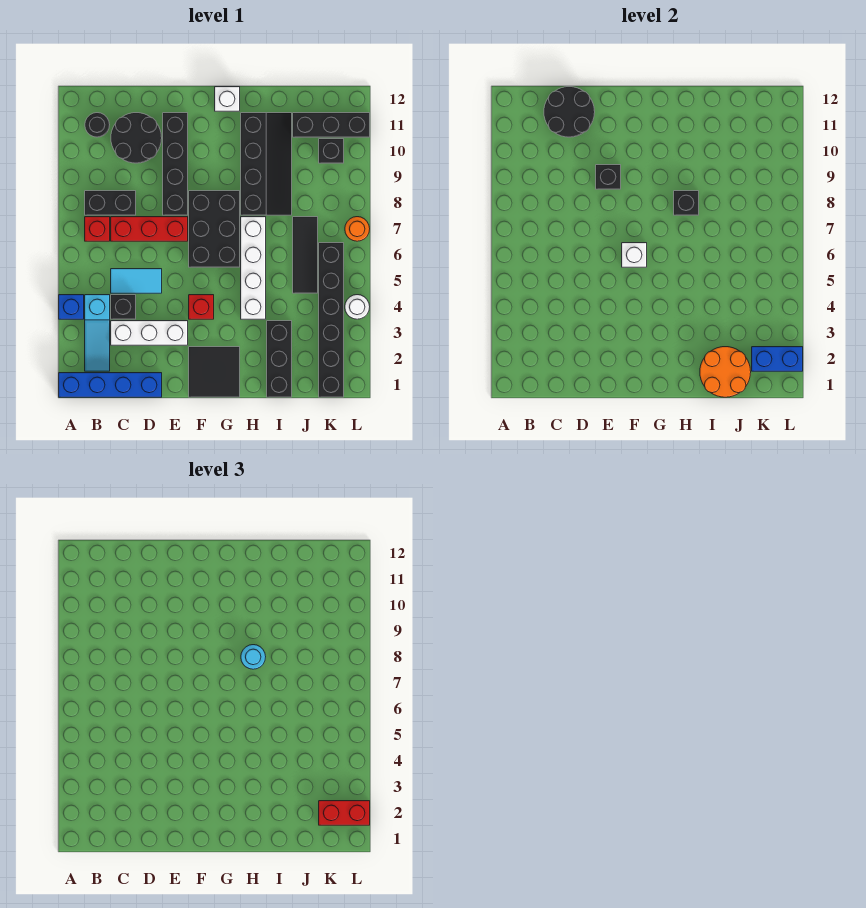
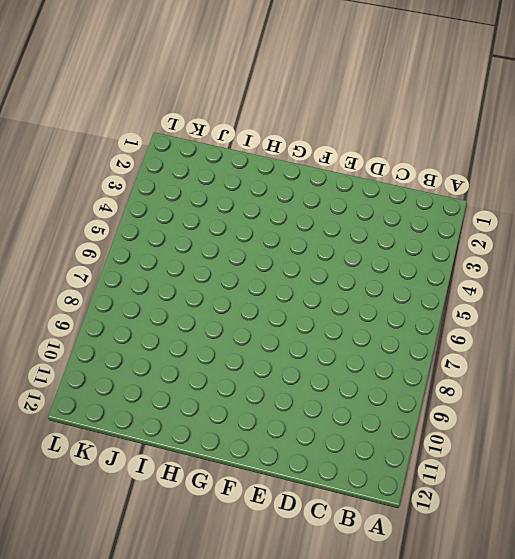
none -> blue 1x4 brick [59,373,162,397]
none -> blue 1x1 brick [59,295,84,319]
none -> cyan 1x3 slope [85,295,110,371]
none -> red 1x1 brick [85,217,110,241]

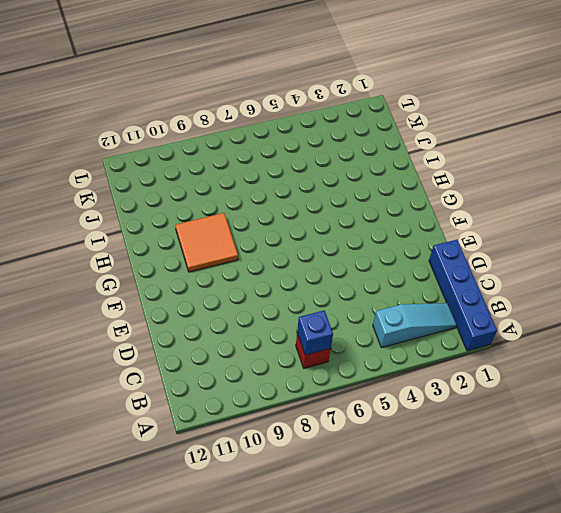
blue 1x1 brick [297,310,333,355] -> blue 1x1 brick moved to [59,295,84,319]
orange 2x2 tile [175,213,238,272] -> black 2x4 slope [241,113,292,215]
none -> black 1x2 brick [85,191,136,215]
none -> black 1x1 round brick [85,113,110,137]
none -> white 1x3 brick [111,321,188,345]
none -> black 1x1 brick [111,295,136,319]

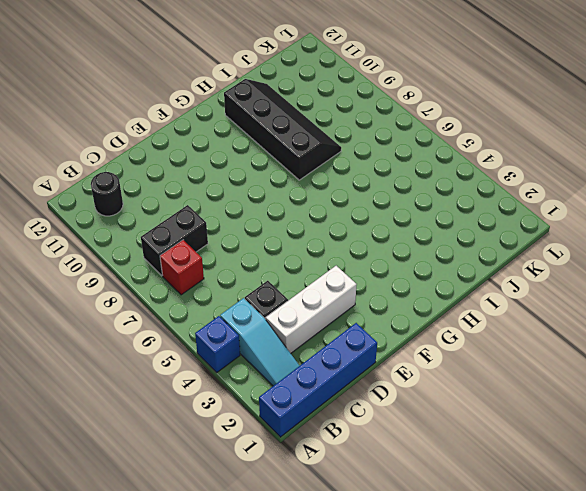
none -> cyan 1x2 tile [111,269,162,293]
none -> red 1x3 brick [111,217,188,241]
none -> black 2x2 round brick [111,113,162,163]
none -> black 1x4 brick [163,113,188,215]

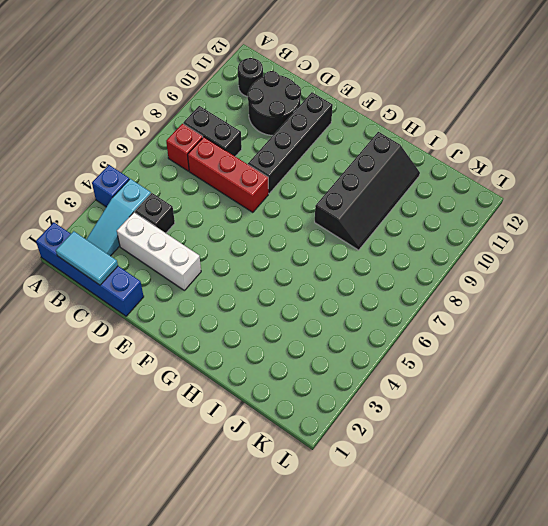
cyan 1x2 tile [56,231,118,285] -> cyan 1x2 tile moved to [111,269,162,293]
none -> black 2x2 tile [189,347,240,397]
none -> red 1x1 brick [189,295,214,319]
none -> black 2x3 brick [189,191,240,267]
none -> white 1x1 brick [215,87,240,111]

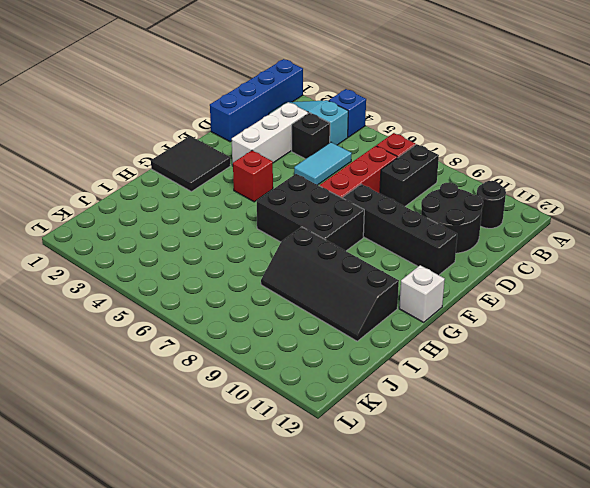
none -> white 1x4 brick [241,217,266,319]
none -> black 1x3 brick [267,321,292,397]
none -> black 1x3 tile [293,217,318,293]
none -> black 1x3 brick [293,113,370,137]

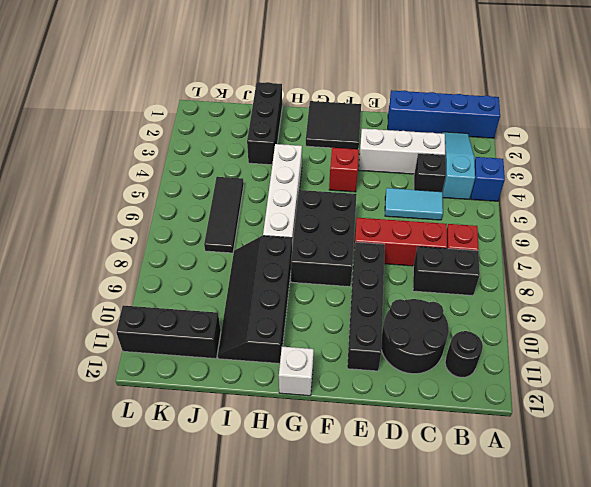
none -> black 1x6 brick [319,243,344,397]
none -> black 1x1 brick [319,139,344,163]
none -> white 1x1 round brick [345,295,370,319]
none -> orange 1x1 round brick [345,217,370,241]

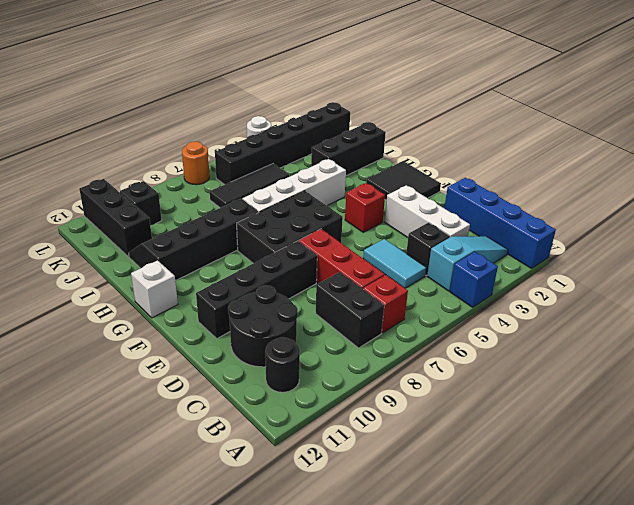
none -> black 2x2 round brick [544,87,595,137]
none -> black 1x1 brick [596,165,621,189]
none -> white 1x1 brick [622,243,647,267]
none -> black 1x1 brick [674,191,699,215]

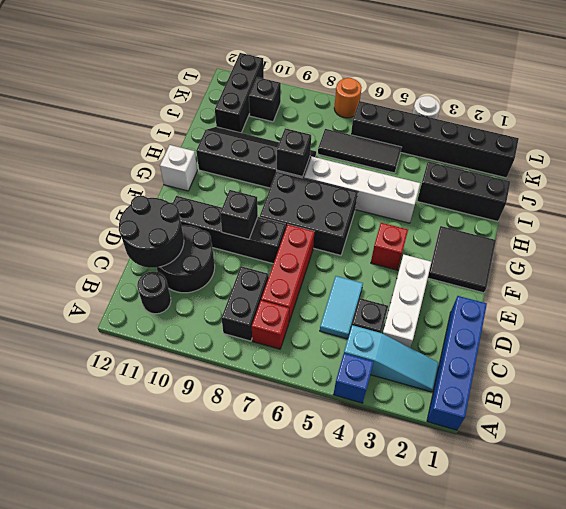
none -> white 1x1 brick [622,243,647,267]
none -> orange 2x2 round brick [700,347,751,397]
none -> blue 1x2 brick [752,347,803,371]
none -> cyan 1x1 round brick [241,645,266,669]

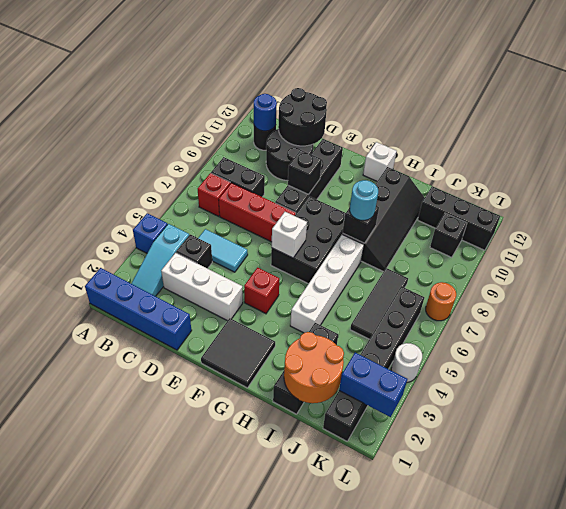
blue 1x1 round brick [254,94,277,131] -> none
none -> red 1x2 brick [319,801,370,825]

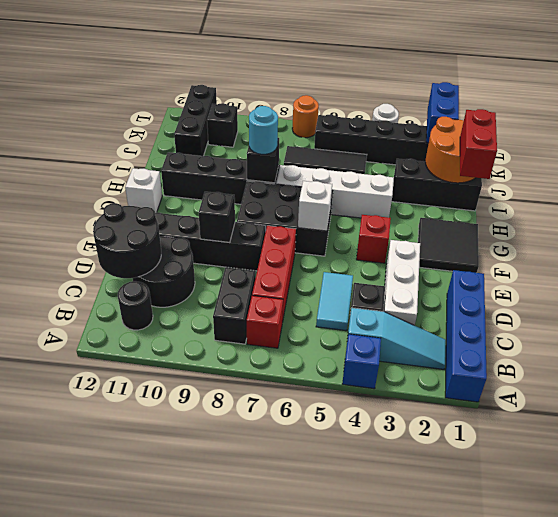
red 1x2 brick [460,109,497,179] -> red 1x2 brick moved to [319,801,370,825]

